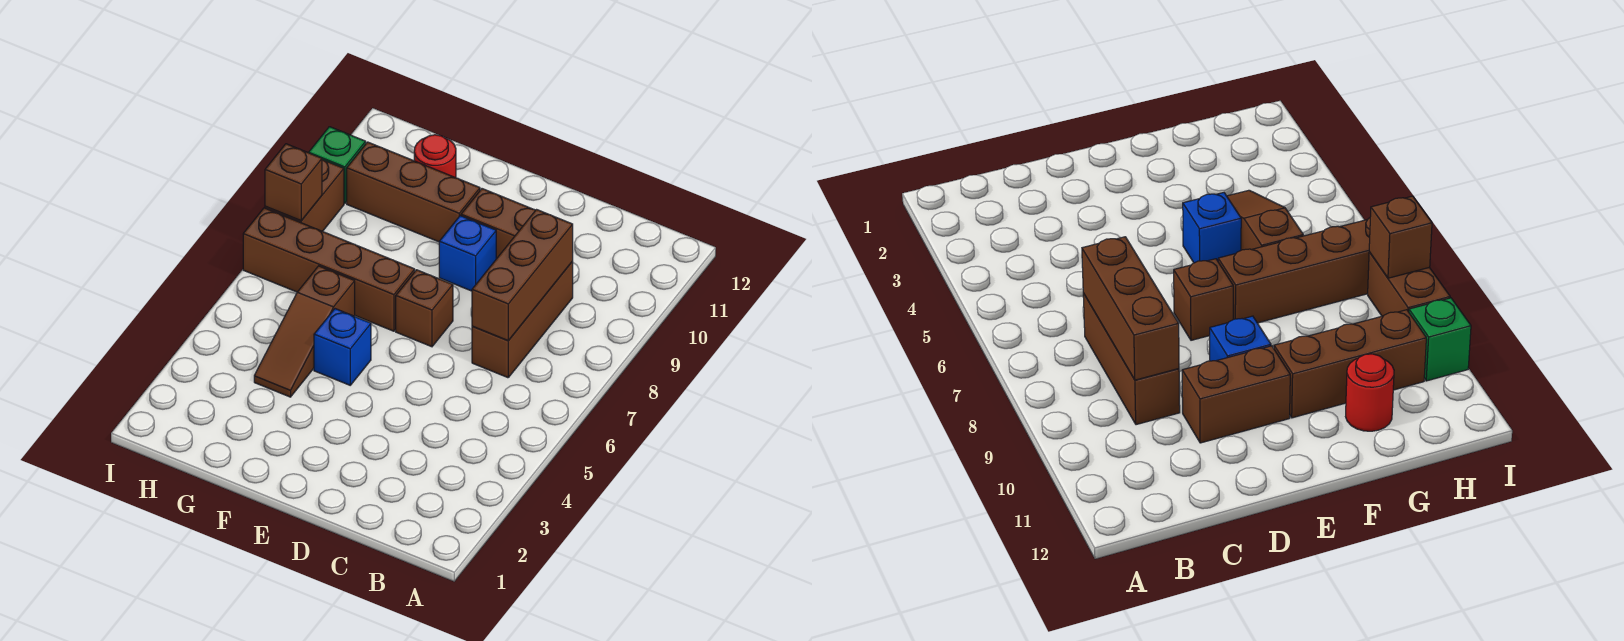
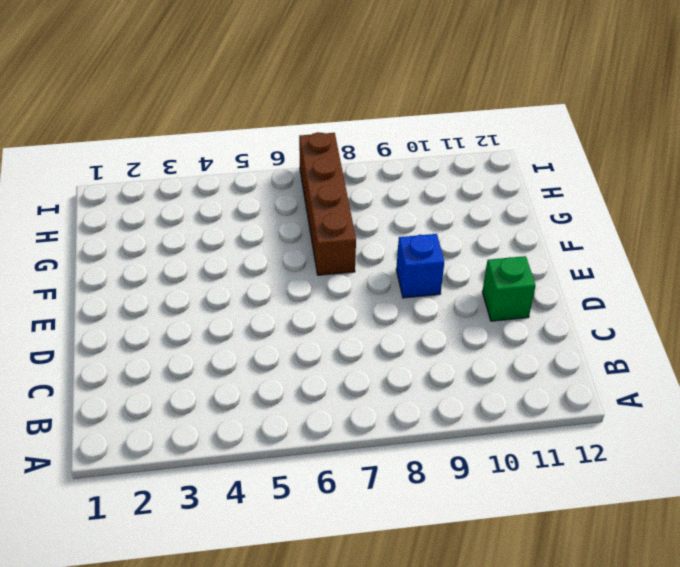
green 1x1 brick [482,256,536,321] -> green 1x1 brick moved to [309,127,366,204]
none -> brown 1x3 brick [472,261,573,378]
none -> brown 1x2 brick [461,189,535,259]
none -> brown 1x1 brick [396,270,453,347]

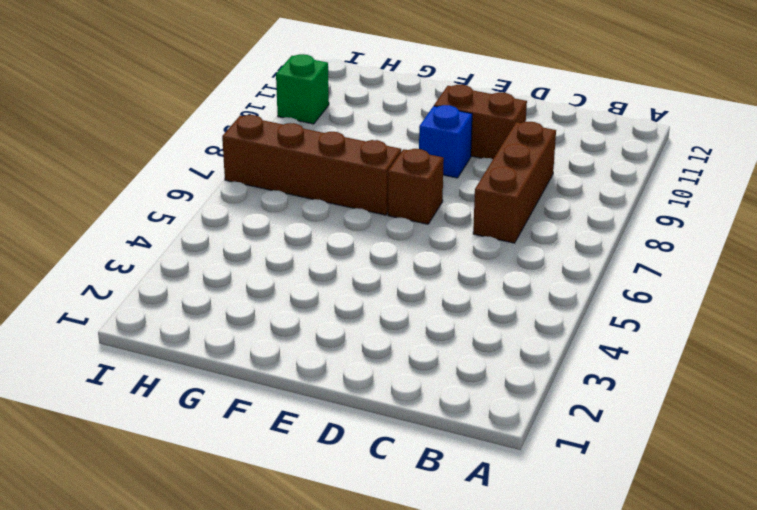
none -> blue 1x1 brick [314,309,371,385]
none -> brown 1x3 brick [347,142,480,242]
none -> brown 1x3 slope [254,266,355,397]

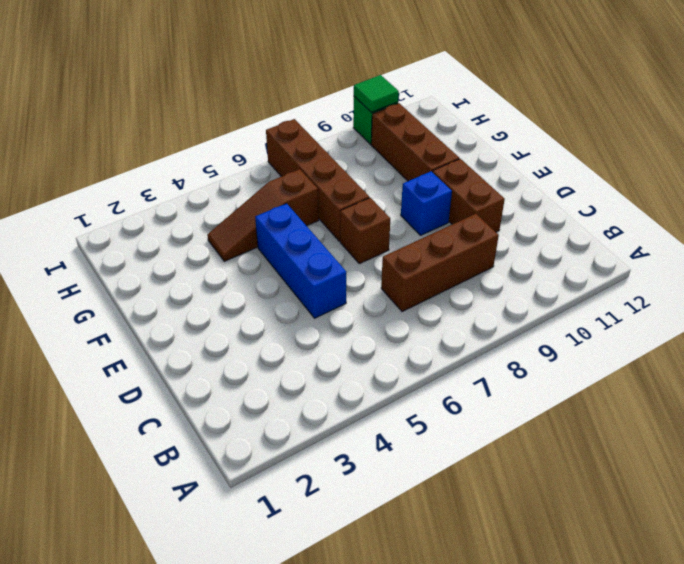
blue 1x3 brick [255,203,346,318] -> blue 1x1 brick [314,309,371,385]
green 1x1 tile [354,75,399,112] -> none
none -> red 1x1 round brick [414,135,456,178]
none -> brown 1x2 brick [265,160,344,232]
none -> brown 1x3 brick [472,210,573,341]

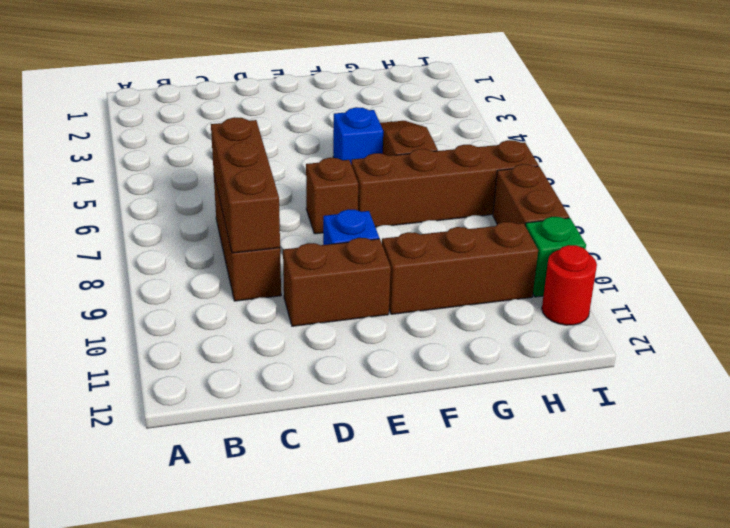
red 1x1 round brick [542,245,597,325] -> red 1x1 round brick moved to [414,135,456,178]
none -> brown 1x1 brick [265,144,322,221]

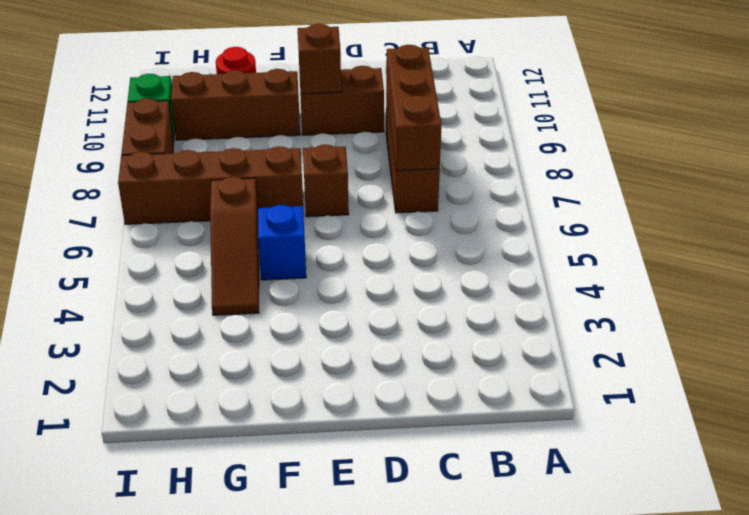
brown 1x1 brick [298,24,341,94] -> brown 1x1 brick moved to [265,144,322,221]
none -> blue 1x1 brick [439,216,496,291]

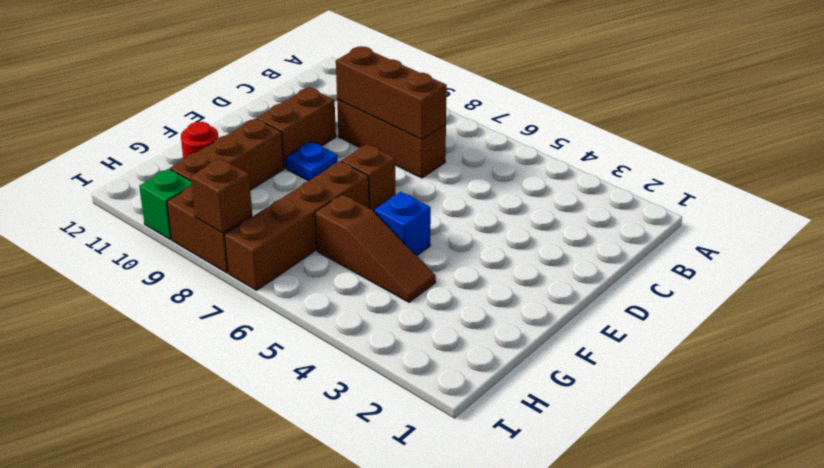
blue 1x1 plate [286,142,338,181] -> blue 1x1 brick [439,216,496,291]

